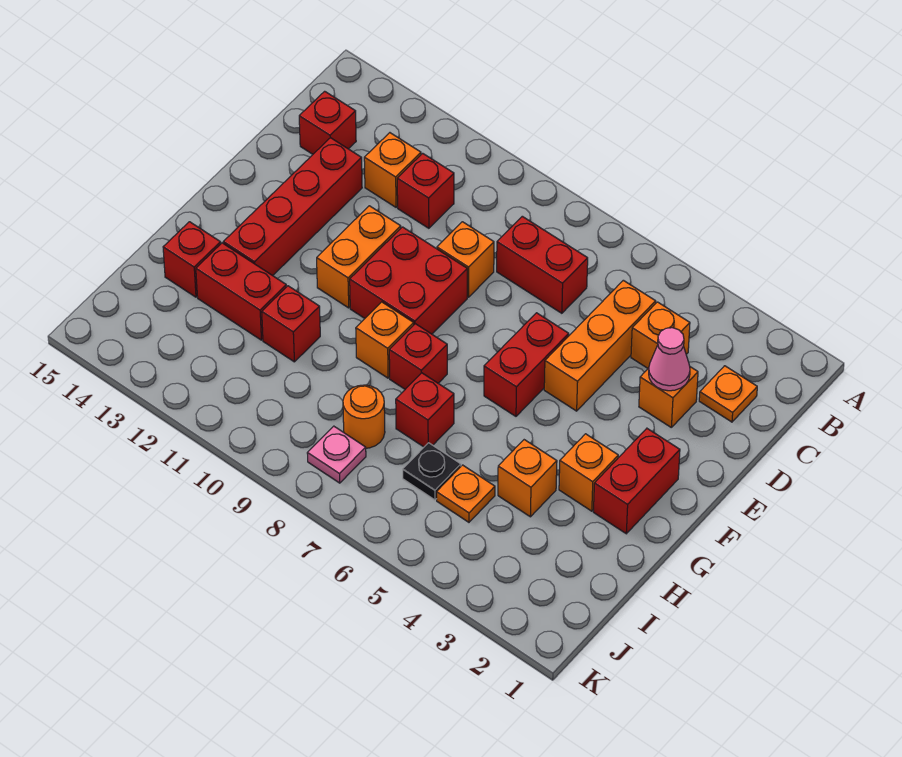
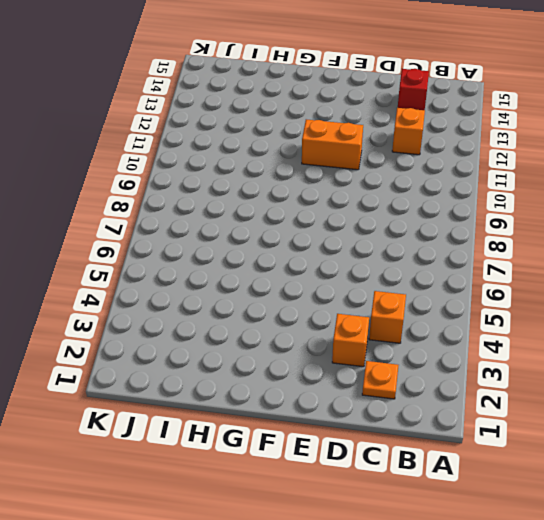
none -> orange 1x3 brick [544,280,656,411]
none -> red 1x2 brick [497,216,588,313]
none -> red 1x1 brick [397,153,454,228]

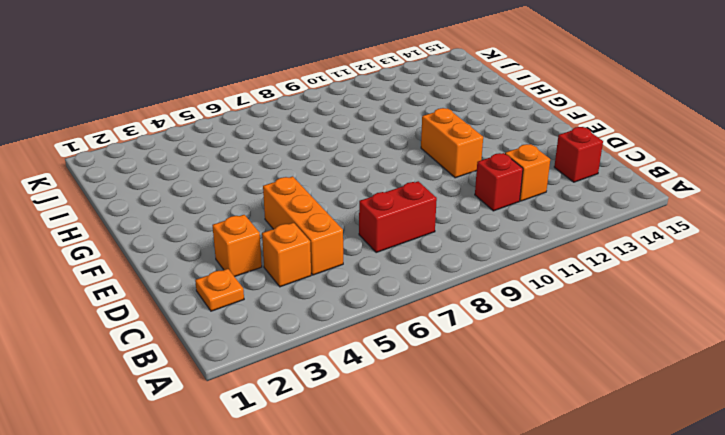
none -> orange 1x1 brick [437,222,494,297]
none -> red 1x4 brick [223,138,362,276]
none -> red 1x2 brick [484,313,569,416]

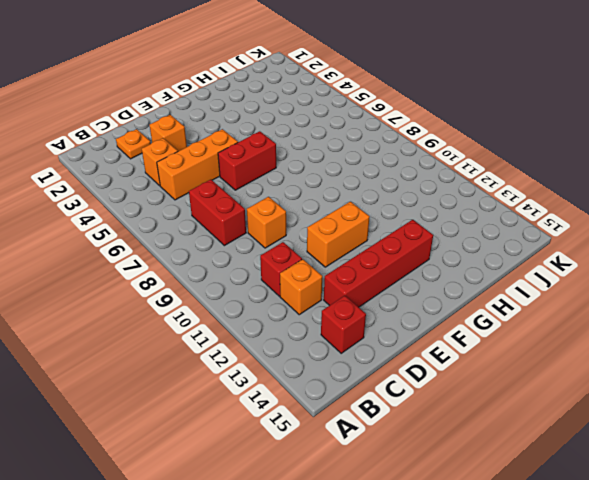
none -> red 2x2 brick [350,227,467,334]
none -> red 1x2 brick [593,428,680,534]
none -> orange 1x1 brick [559,434,618,511]

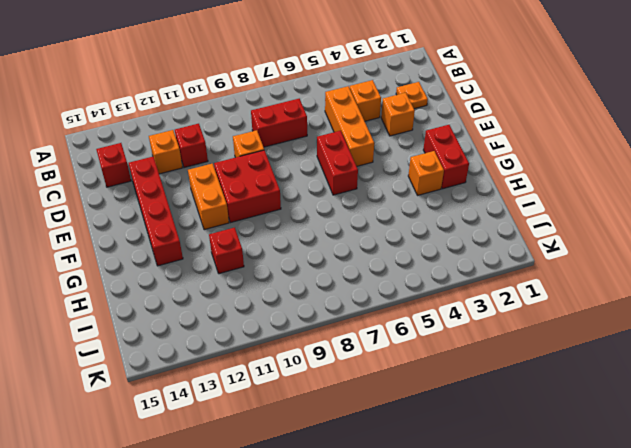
none -> red 1x1 brick [389,324,447,389]
none -> orange 1x1 brick [356,302,414,378]
none -> orange 1x1 brick [498,440,557,517]

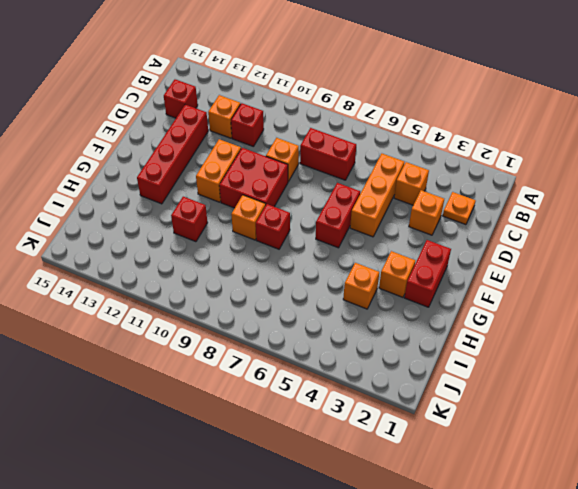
none -> red 1x1 brick [396,373,454,447]
none -> red 1x2 brick [196,243,286,340]
none -> red 1x1 brick [163,222,221,297]

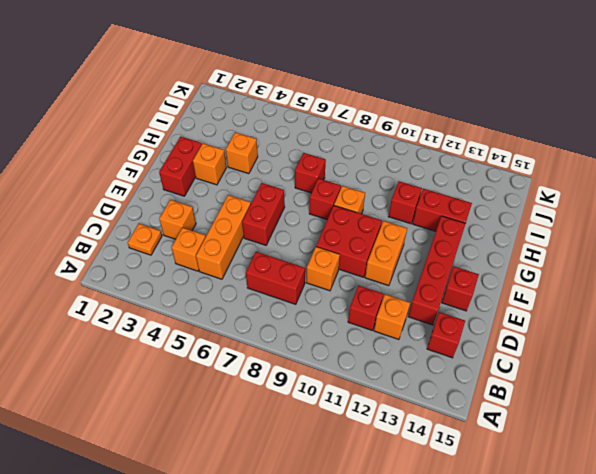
red 1x1 brick [442,267,479,311] -> red 1x1 brick moved to [163,222,221,297]
none -> orange 1x1 plate [437,465,495,522]
none -> black 1x1 plate [403,443,461,500]
none -> orange 1x1 round brick [343,385,385,448]

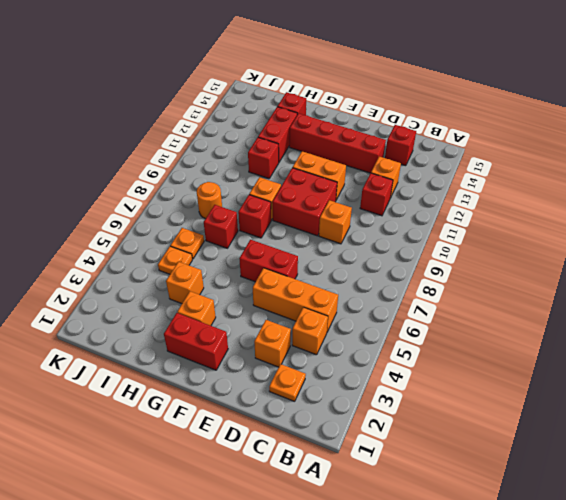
orange 1x1 plate [170,228,204,259] -> black 1x1 plate [403,443,461,500]
none -> red 1x2 brick [497,216,588,313]
none -> pink 1x1 plate [307,426,366,483]
none -> pink 1x1 cone [649,328,690,391]

